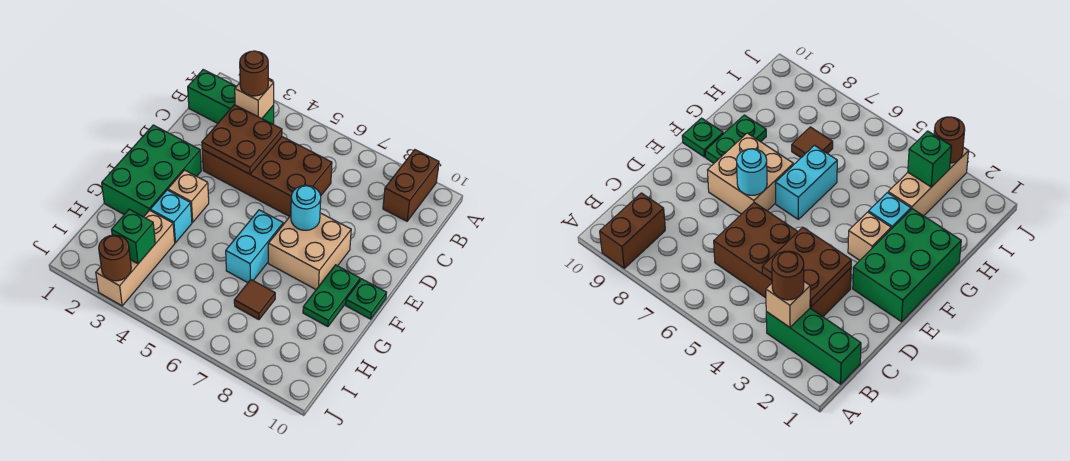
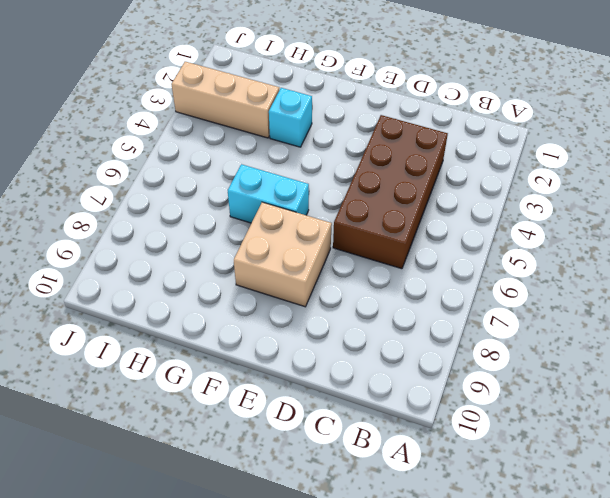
none -> brown 1x2 brick [383,150,439,221]
none -> green 1x3 brick [188,70,274,125]
none -> green 2x3 brick [102,125,201,217]

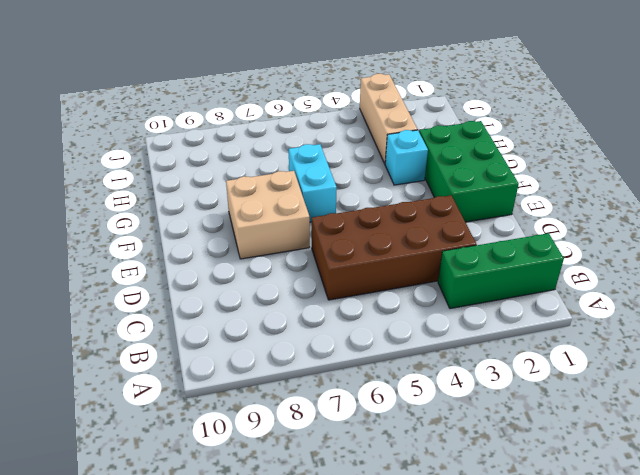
none -> brown 1x2 brick [383,150,439,221]
none -> tan 1x1 brick [168,170,209,222]
none -> green 1x2 plate [303,265,360,327]

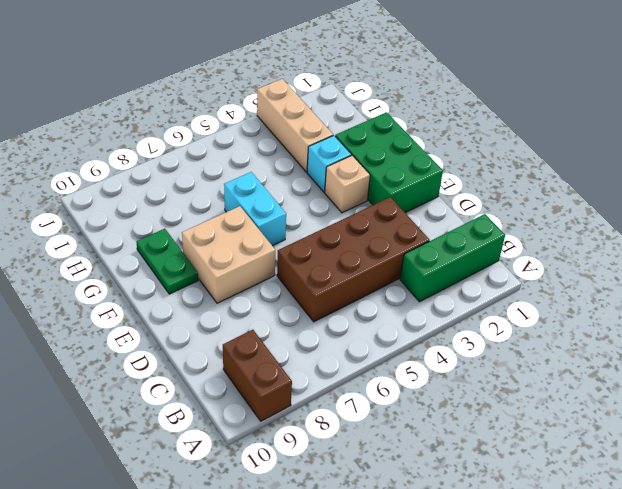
none -> green 1x1 plate [346,279,386,319]
none -> brown 1x1 tile [234,280,275,320]
none -> tan 1x1 brick [235,80,274,119]

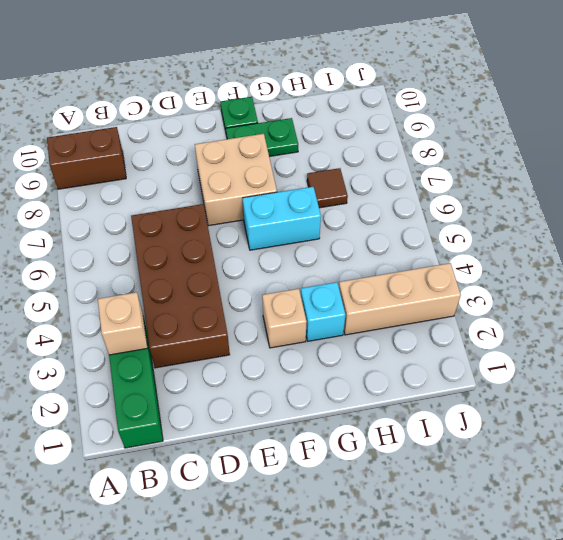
none -> green 2x3 brick [102,125,201,217]
none -> brown 2x2 plate [202,105,282,174]
none -> cyan 1x1 round brick [291,185,321,230]

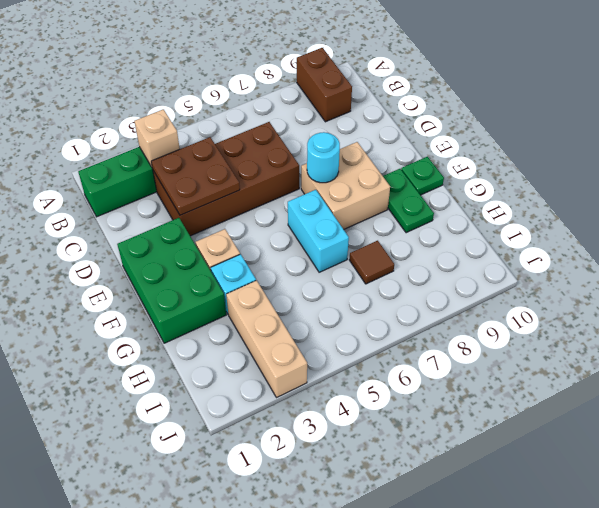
none -> green 1x1 brick [112,209,155,264]
none -> brown 1x1 round brick [99,235,131,281]
none -> brown 1x1 round brick [240,51,268,96]

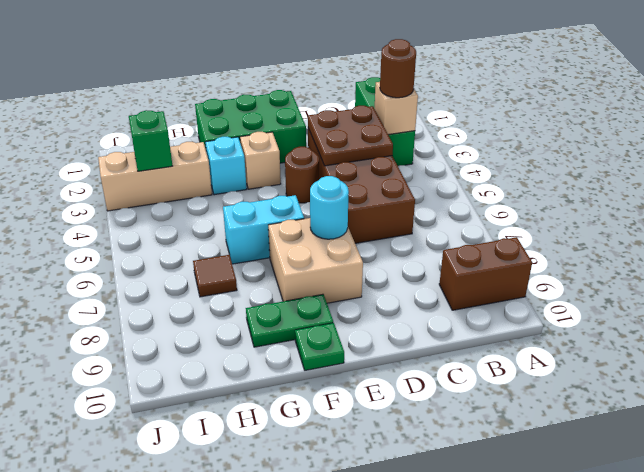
brown 1x1 round brick [285,147,319,203] -> brown 1x1 round brick moved to [99,235,131,281]

